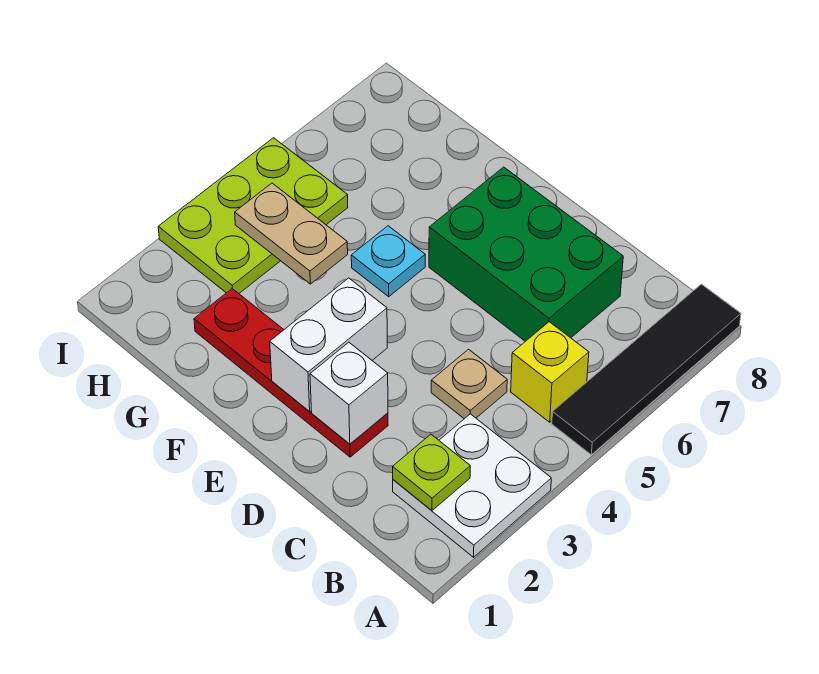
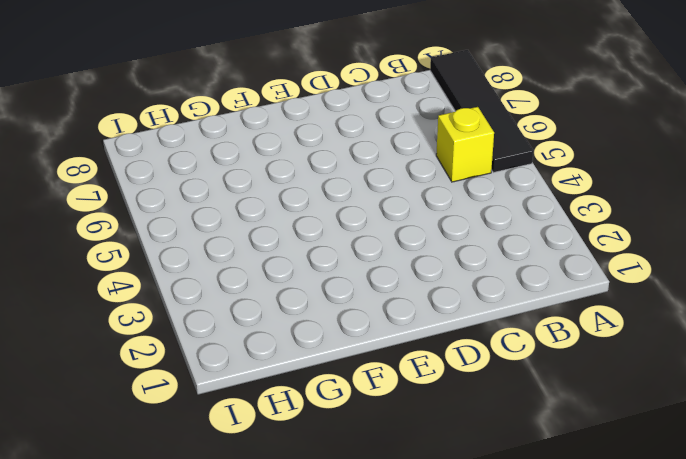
none -> white 2x2 plate [393,414,551,557]
none -> tan 1x1 plate [431,349,507,419]
none -> green 2x3 brick [429,167,623,341]

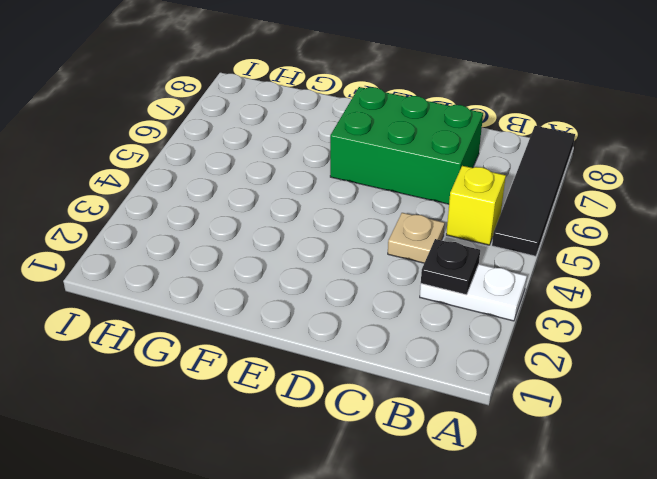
white 1x2 plate [420,264,527,321] -> white 2x2 plate [393,414,551,557]
black 1x1 plate [421,239,480,295] -> none
none -> red 1x4 plate [194,289,388,457]
none -> cyan 1x1 plate [351,226,425,297]
none -> lime 2x3 plate [158,138,348,293]

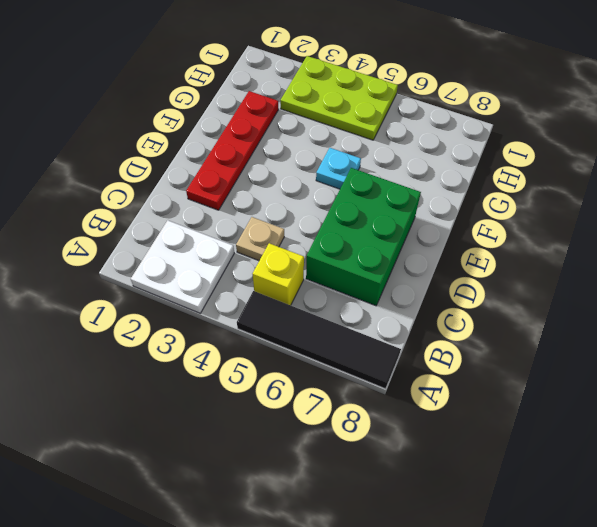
none -> lime 1x1 plate [393,434,470,510]
none -> white 1x1 brick [310,342,388,444]
none -> white 1x2 brick [270,278,387,412]

